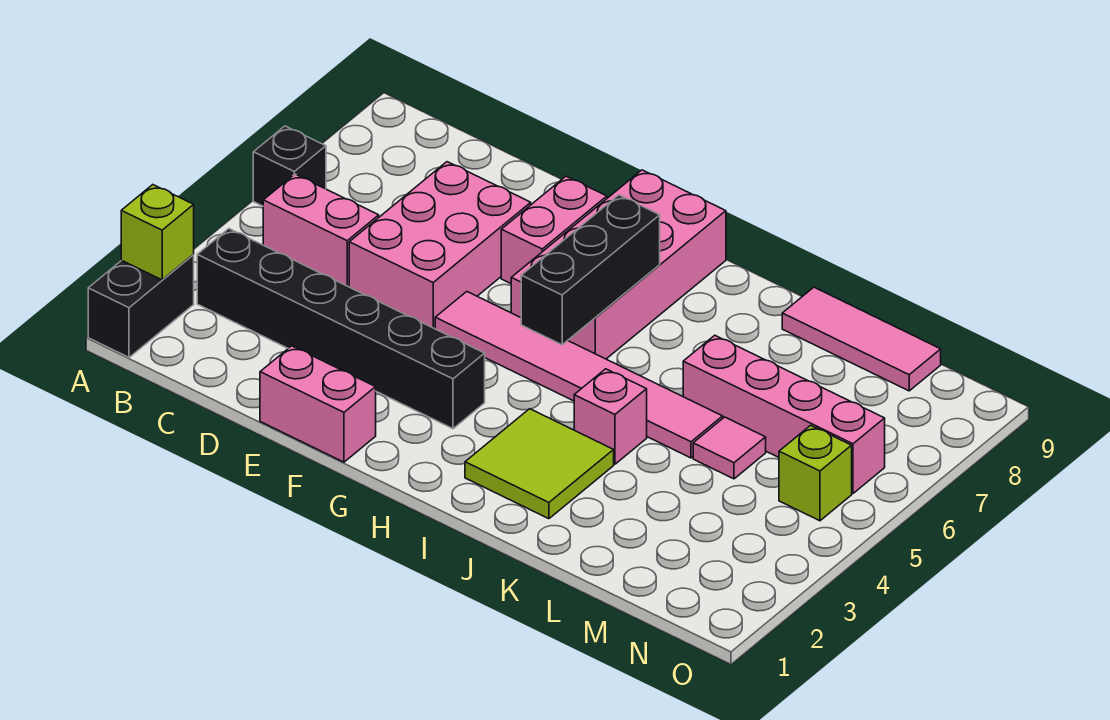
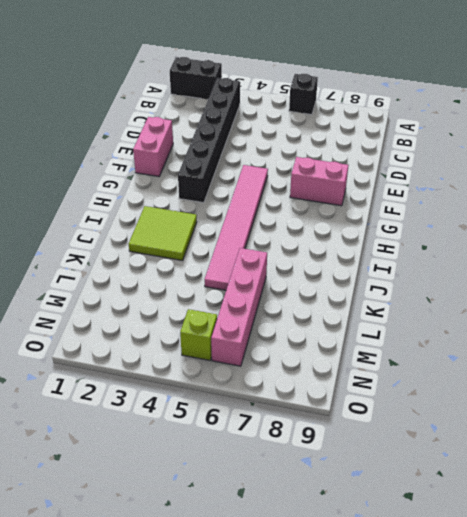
none -> pink 1x2 brick [263,174,379,287]
none -> pink 2x3 brick [349,162,531,329]
none -> pink 2x4 brick [511,170,726,359]

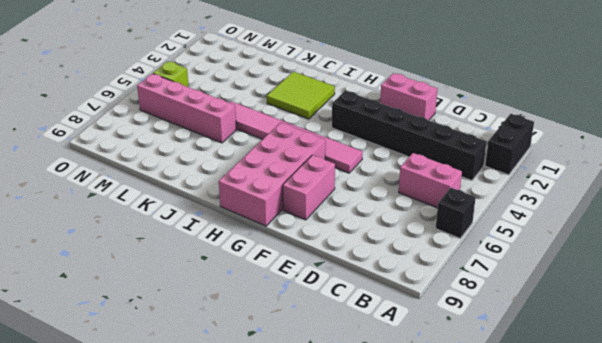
none -> pink 2x3 brick [349,162,531,329]
none -> pink 1x1 brick [574,369,647,464]
none -> pink 1x3 tile [782,287,941,391]

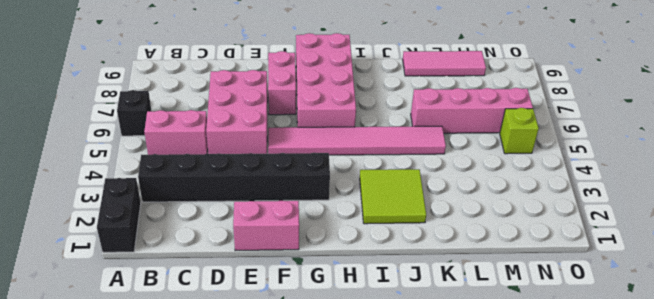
none -> pink 1x1 brick [574,369,647,464]
none -> pink 1x1 tile [693,417,766,479]
none -> lime 1x1 brick [121,185,194,280]

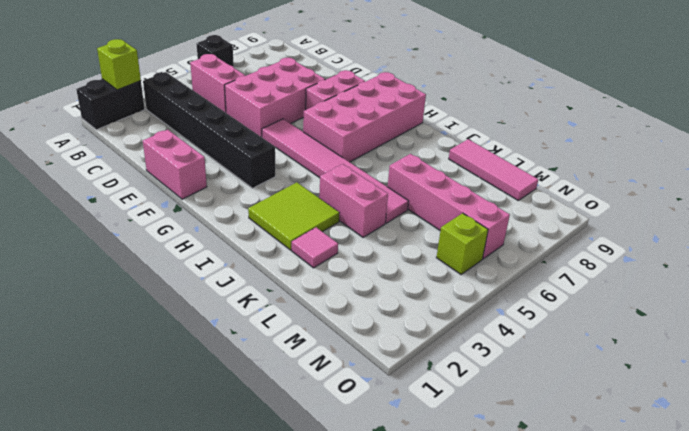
pink 1x2 brick [319,164,388,237] -> pink 1x1 brick [574,369,647,464]
pink 1x1 tile [292,228,338,268] -> pink 1x1 tile moved to [693,417,766,479]
none -> black 1x3 brick [521,195,660,345]

